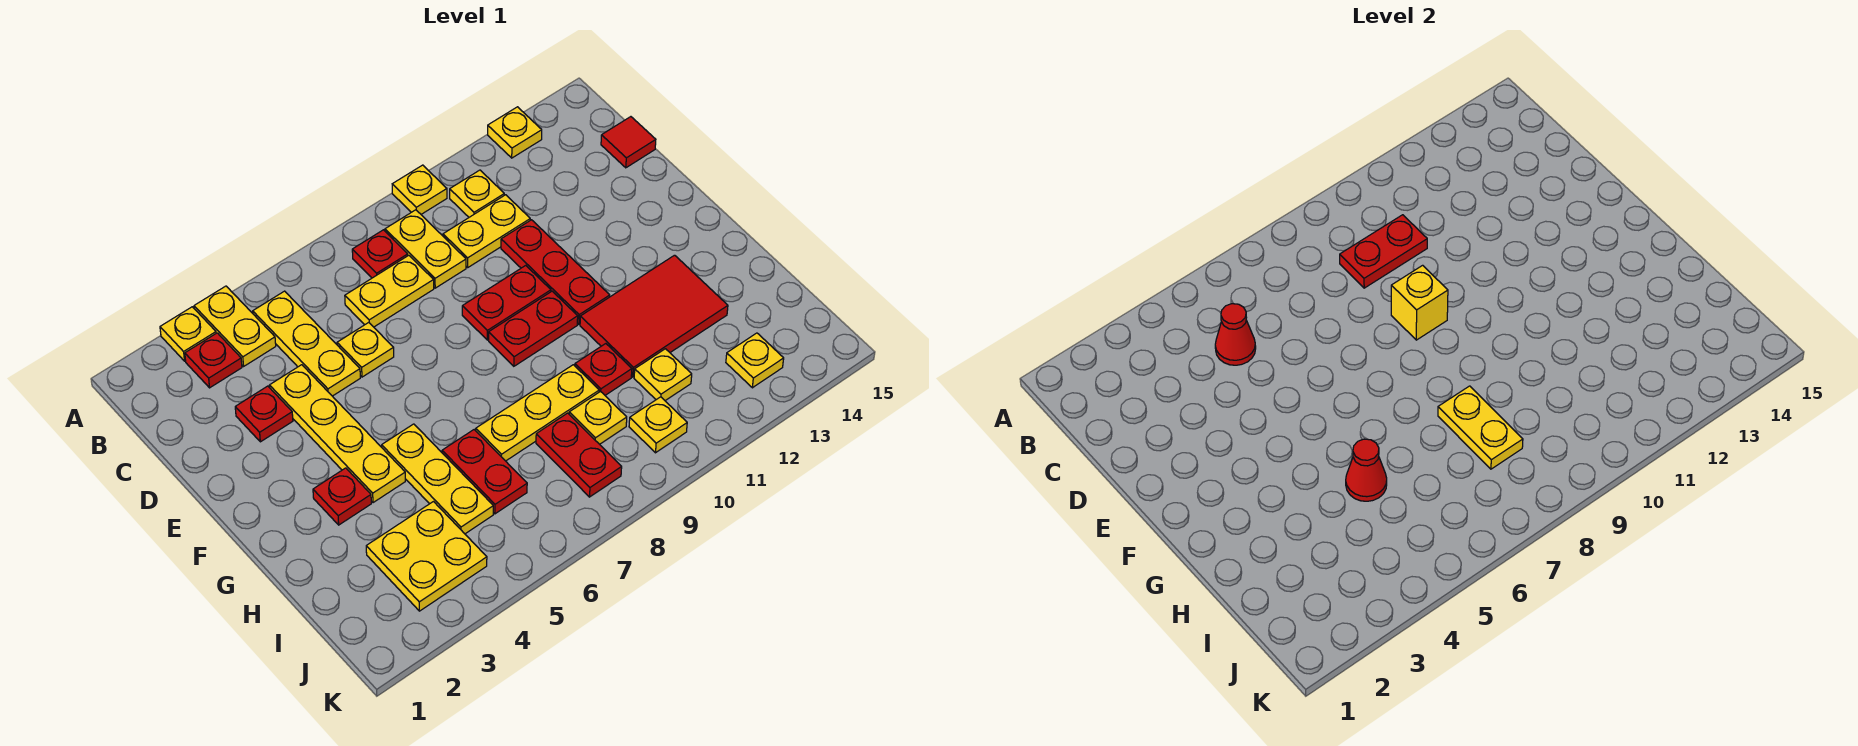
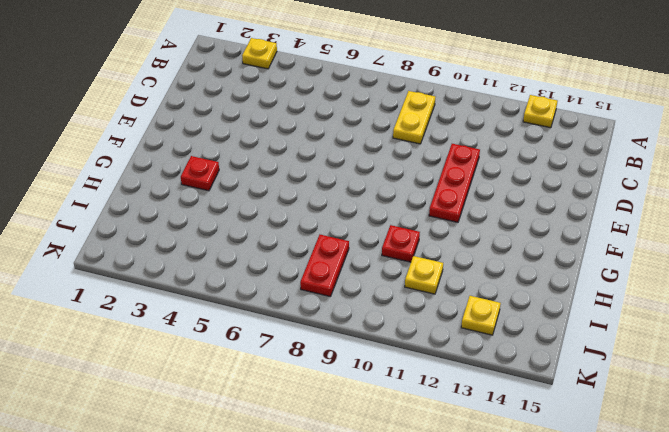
none -> yellow 1x2 plate [194,286,276,366]
none -> yellow 1x1 plate [392,165,447,214]
none -> red 1x1 plate [185,333,242,388]
none -> yellow 1x3 plate [253,291,360,396]

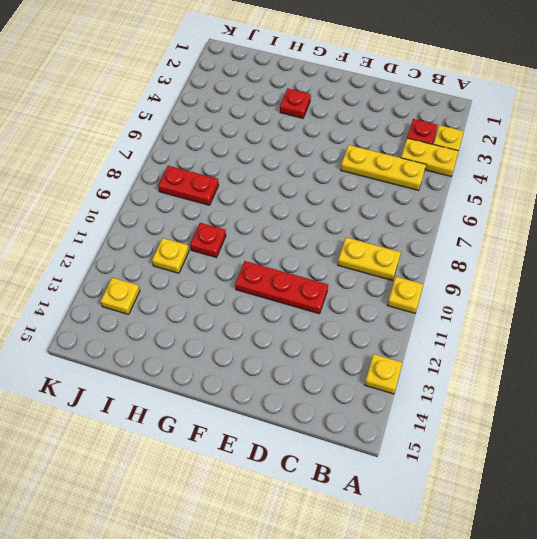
none -> red 1x1 plate [352,230,408,278]
none -> yellow 1x1 plate [450,170,504,217]
none -> yellow 1x2 plate [345,255,434,327]
none -> yellow 1x2 plate [443,195,530,267]

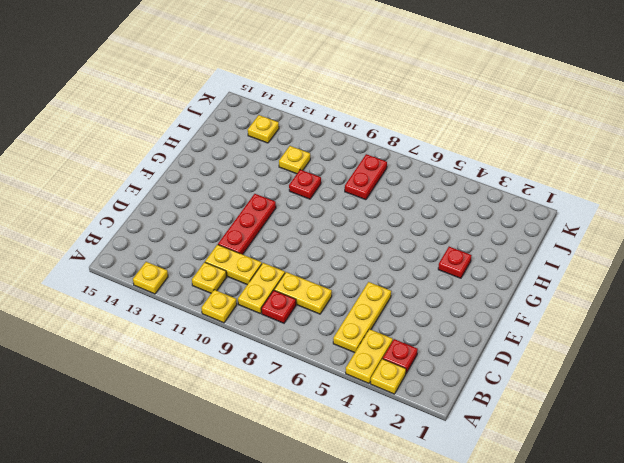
none -> red 1x1 tile [601,117,656,168]
none -> red 1x1 plate [235,386,293,442]
none -> yellow 1x4 plate [270,365,405,503]
none -> yellow 1x1 plate [337,322,394,377]

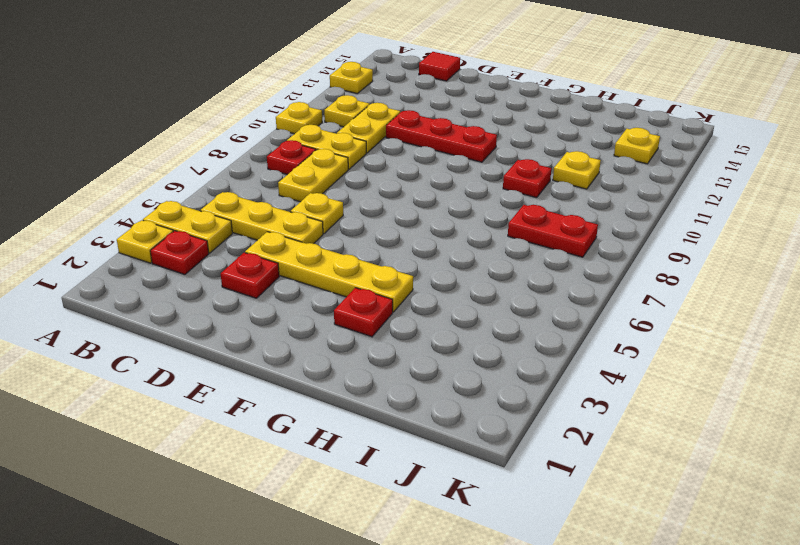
none -> red 1x2 plate [462,265,551,340]
none -> red 1x2 plate [489,291,578,366]
none -> yellow 1x3 plate [382,424,493,534]
none -> red 2x3 tile [580,255,728,377]

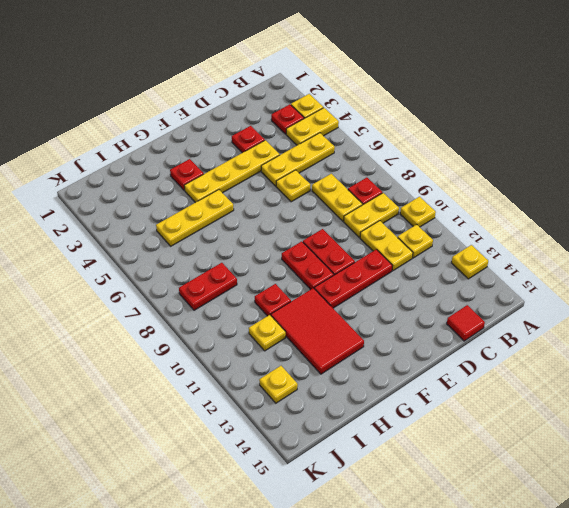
none -> red 1x2 plate [442,430,527,514]
none -> yellow 1x3 plate [476,365,599,461]
none -> yellow 2x2 plate [366,502,487,611]
none -> yellow 1x1 plate [569,391,627,444]

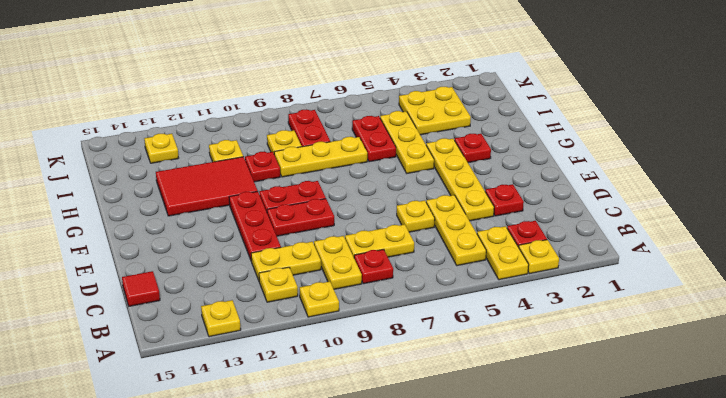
none -> yellow 1x1 plate [629,397,687,453]
none -> red 1x1 cone [1215,304,1256,365]
none -> red 1x2 plate [1340,215,1427,288]
none -> yellow 1x1 brick [1391,265,1448,340]

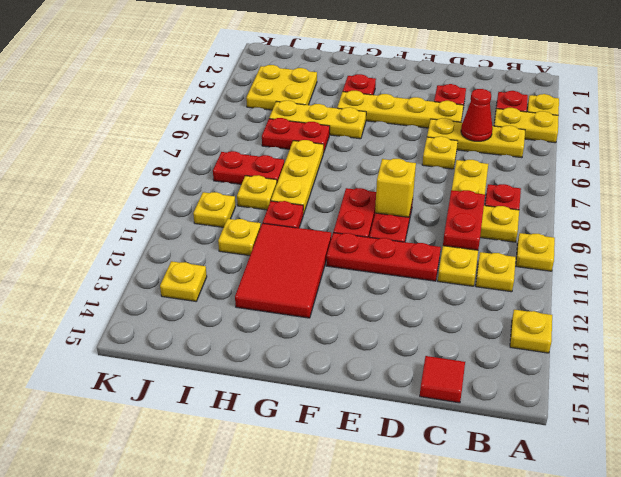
none -> red 1x1 cone [1346,439,1387,501]
none -> yellow 1x2 plate [1438,386,1523,469]

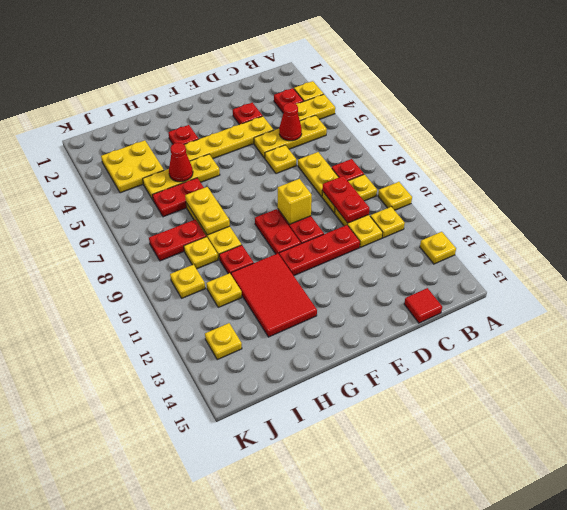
yellow 1x2 plate [185,187,230,235] -> yellow 1x2 plate turned to [1438,386,1523,469]

